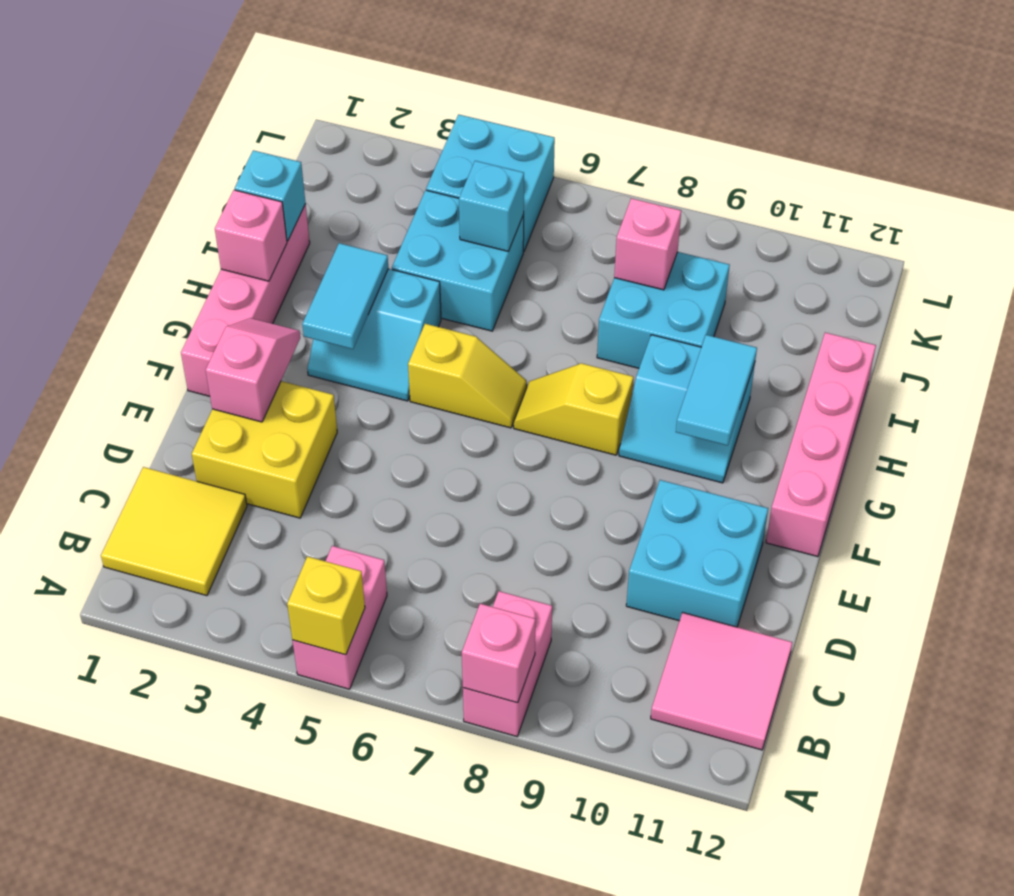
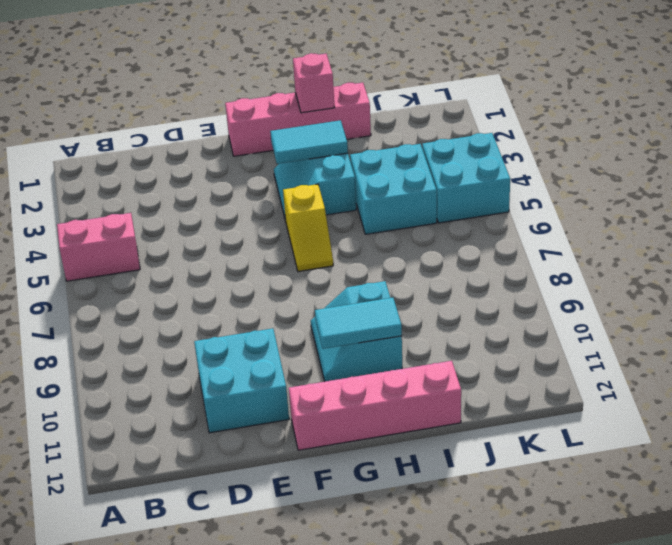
none -> pink 1x2 brick [463,591,552,736]
none -> yellow 2x2 tile [101,467,247,596]
none -> pink 2x2 tile [651,613,792,750]

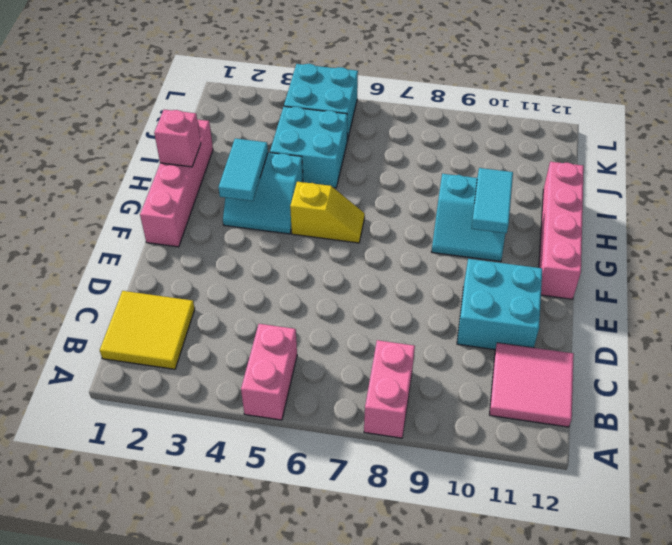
none -> yellow 2x2 brick [192,381,337,518]
none -> yellow 1x2 slope [514,363,633,455]
none -> cyan 2x2 brick [597,252,730,368]

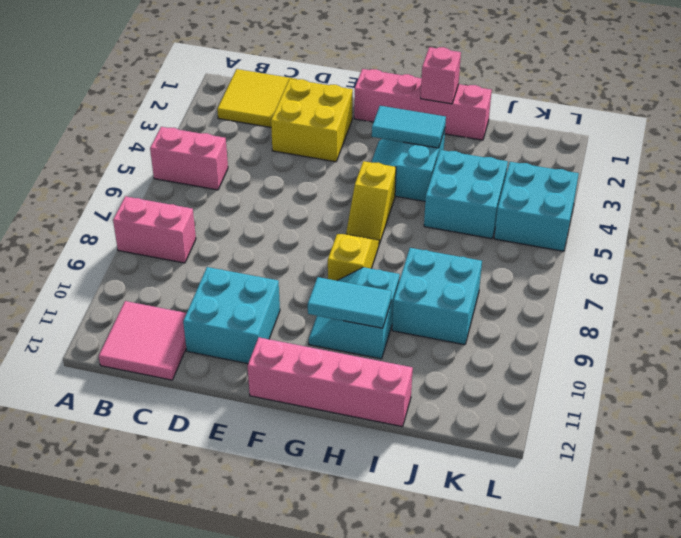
none -> yellow 1x1 brick [287,556,365,655]
none -> pink 1x1 brick [462,604,535,703]
none -> pink 1x2 slope [206,318,300,422]

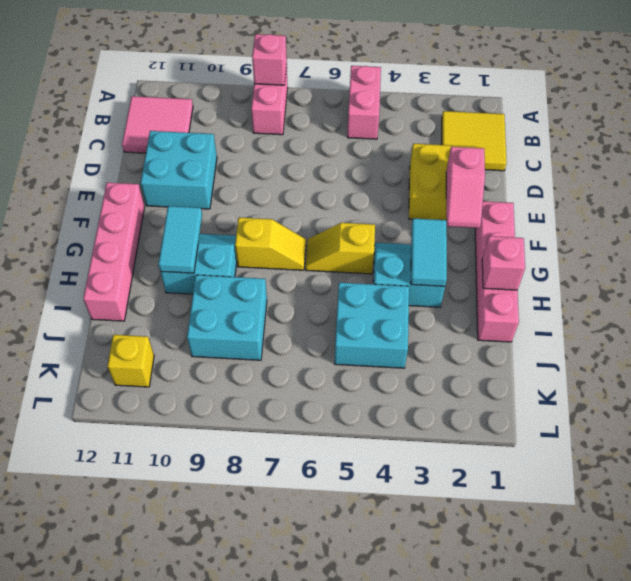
yellow 1x1 brick [108,335,154,387] -> yellow 1x1 brick moved to [287,556,365,655]
none -> cyan 2x2 brick [426,115,555,252]
none -> cyan 1x1 brick [235,150,306,241]
none -> cyan 1x1 brick [459,161,524,252]

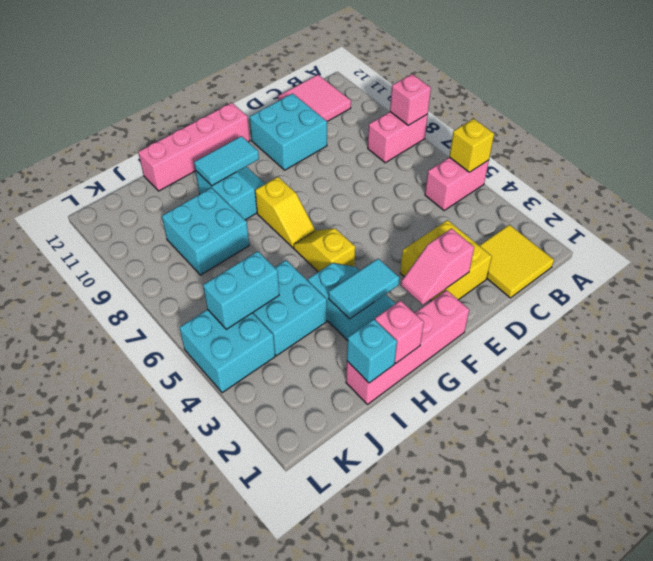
cyan 1x2 brick [203,251,279,329] -> cyan 1x1 brick [459,161,524,252]
none -> pink 1x1 brick [614,198,681,290]

